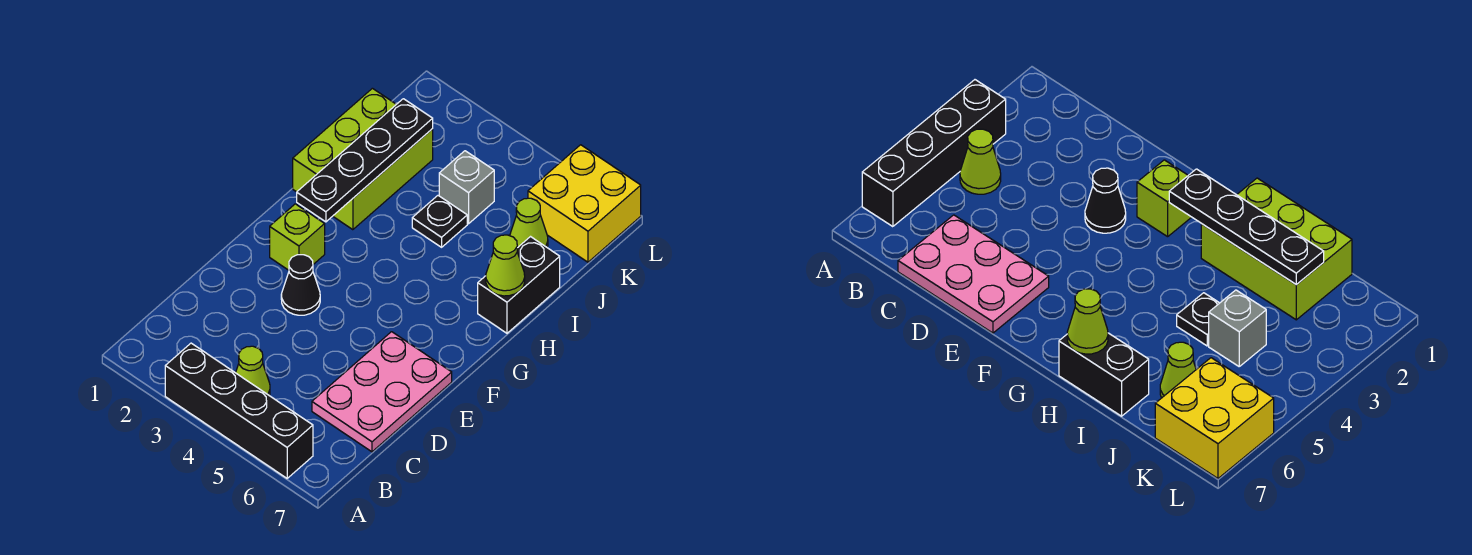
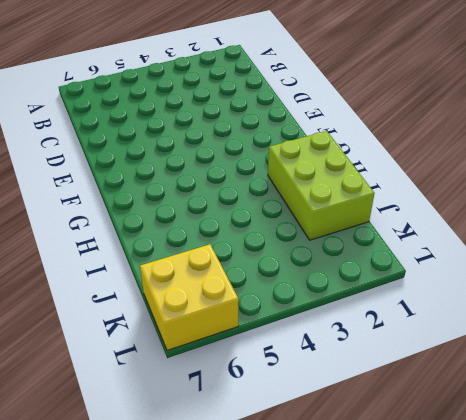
none -> black 1x4 brick [165,343,313,478]
none -> lime 1x1 cone [236,346,270,396]
none -> pink 2x3 plate [312,332,452,452]

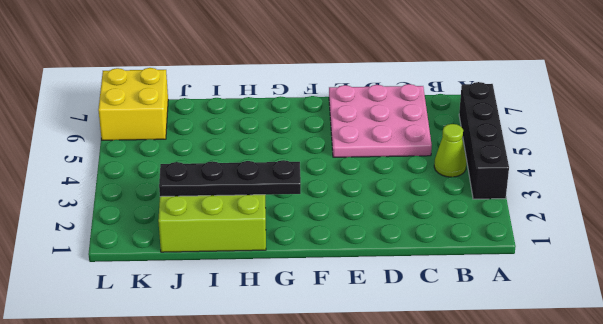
pink 3x3 plate [329,84,432,157] -> pink 2x3 plate [312,332,452,452]
none -> black 1x1 cone [281,255,320,315]
none -> lime 1x1 brick [270,204,325,270]
none -> black 1x2 brick [478,237,560,333]

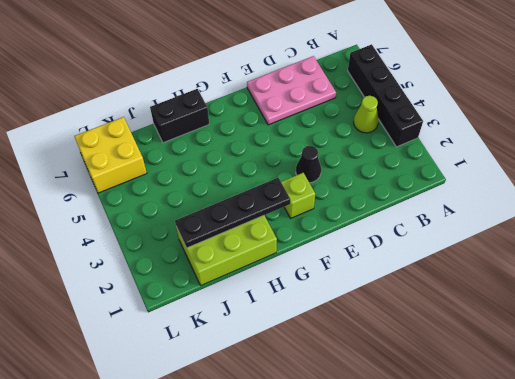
none -> black 1x1 plate [412,196,467,247]
none -> grey 1x1 brick [439,151,494,224]
none -> lime 1x1 cone [510,198,548,248]

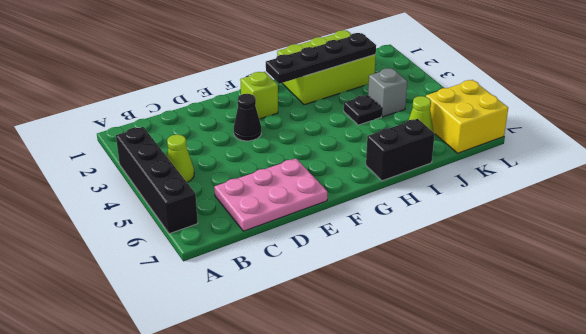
none -> lime 1x1 cone [486,235,525,296]

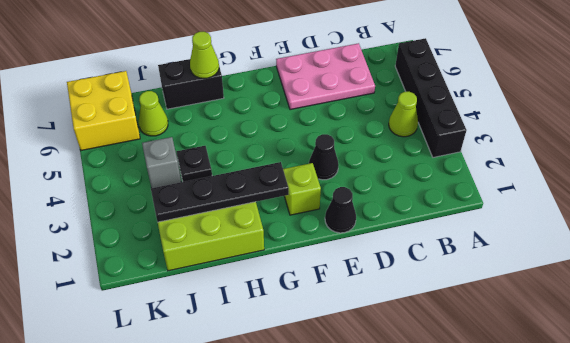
black 1x1 cone [325,187,356,233] -> none

